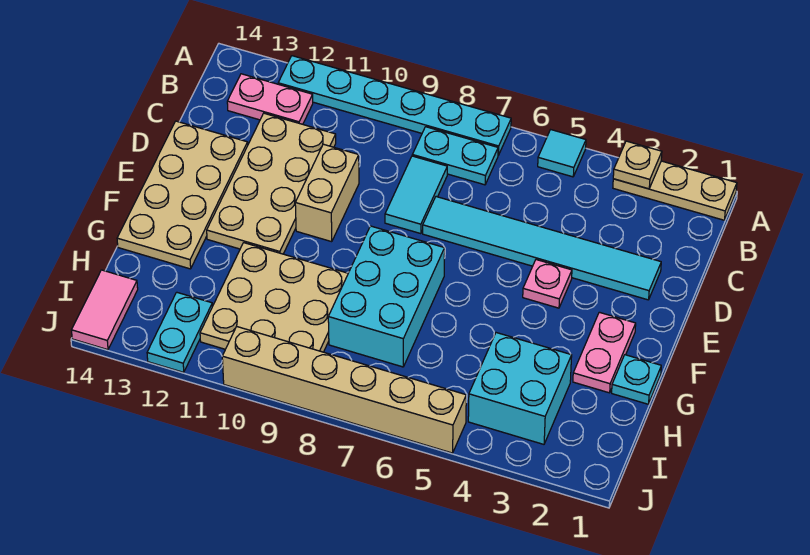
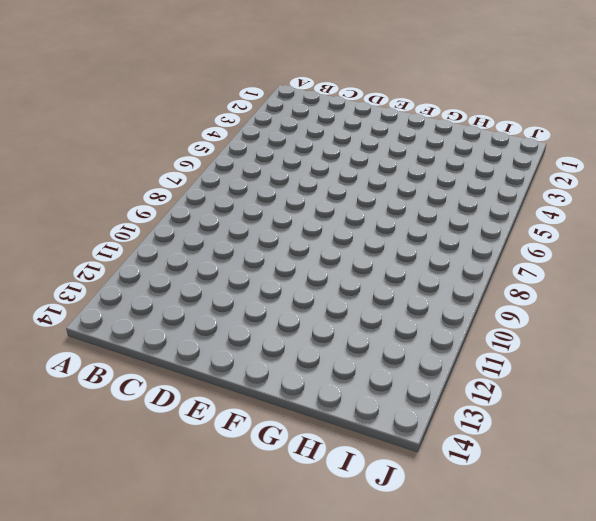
none -> tan 1x3 plate [613,161,737,220]
none -> cyan 1x1 tile [538,130,586,177]
none -> cyan 1x6 plate [278,56,511,155]

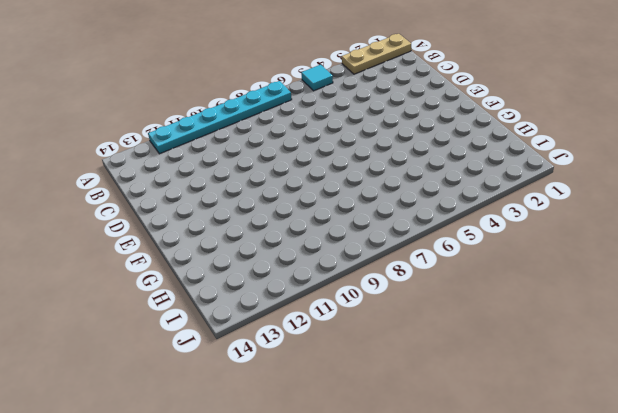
none -> cyan 1x2 plate [412,127,498,185]
none -> pink 1x2 plate [227,74,313,124]
none -> cyan 1x2 tile [385,156,447,234]

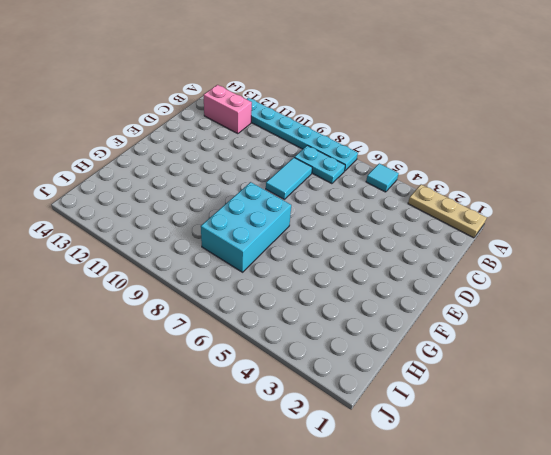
pink 1x2 brick [204,85,252,134] -> pink 1x2 plate [227,74,313,124]
none -> tan 2x4 plate [207,113,336,254]
none -> cyan 1x6 tile [423,197,661,300]
none -> tan 1x2 brick [295,144,359,242]

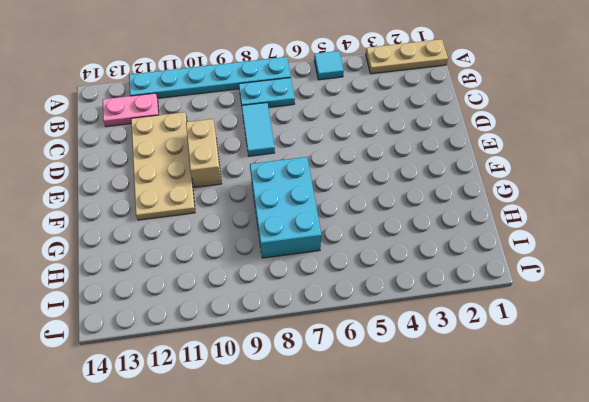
none -> cyan 1x6 tile [423,197,661,300]
none -> tan 2x4 plate [117,121,248,269]
none -> pink 1x1 plate [523,260,572,308]

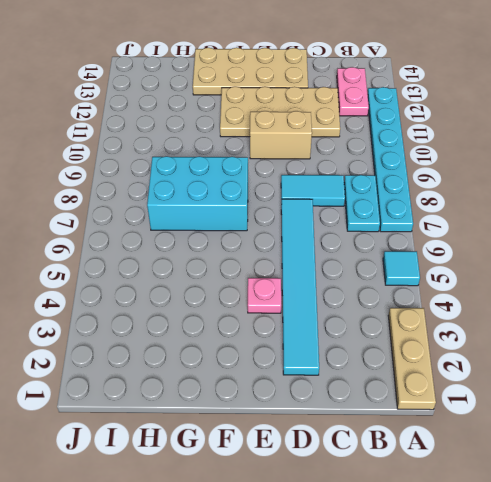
none -> pink 1x2 plate [573,312,636,393]
none -> cyan 1x1 plate [612,355,661,404]
none -> tan 3x3 plate [200,243,348,352]

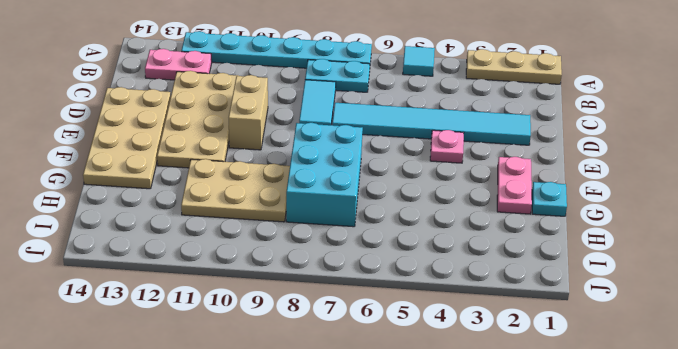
tan 2x3 plate [181,159,290,222] -> tan 3x3 plate [200,243,348,352]
none -> cyan 2x2 brick [468,333,572,444]
none -> cyan 1x2 plate [147,292,213,372]
none -> pink 1x2 tile [72,270,138,350]

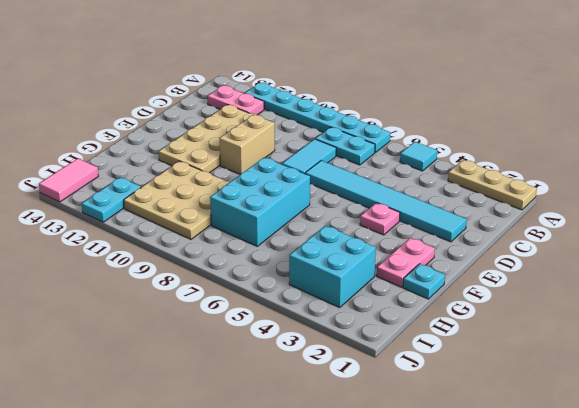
none -> tan 2x4 plate [117,121,248,269]
none -> tan 1x6 brick [222,326,466,453]
none -> tan 1x1 plate [613,141,662,189]

